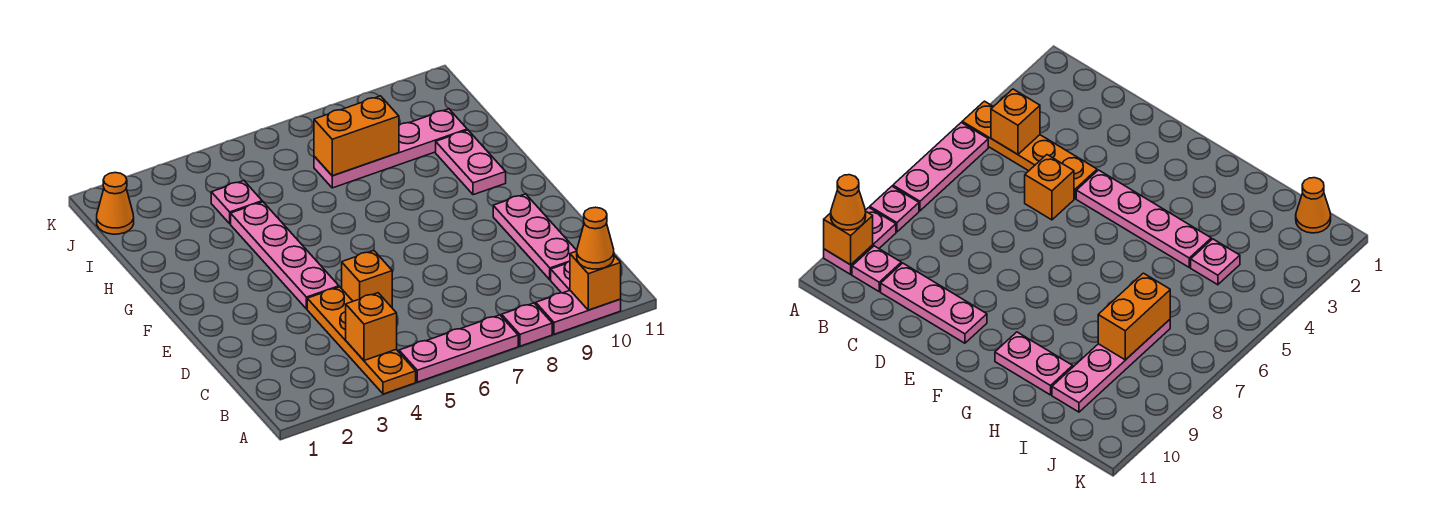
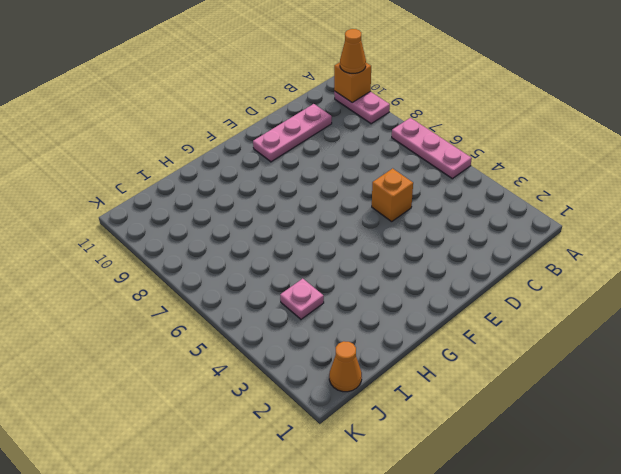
none -> orange 1x4 plate [307,287,416,394]
none -> pink 1x1 plate [502,303,552,346]
none -> pink 1x1 plate [551,261,570,293]

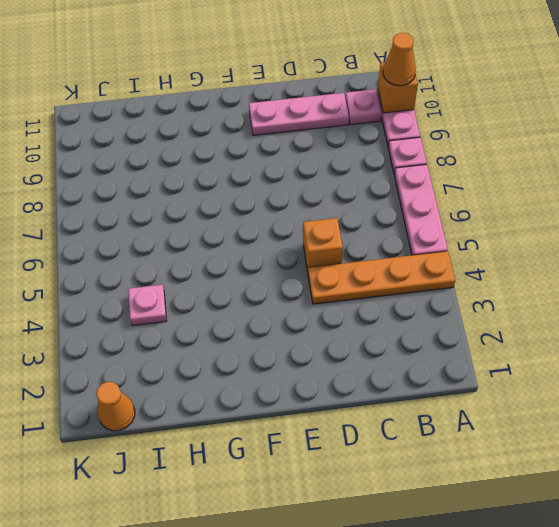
none -> pink 1x4 plate [231,202,339,309]
none -> pink 1x2 plate [436,130,506,195]
none -> pink 1x4 plate [314,109,467,188]

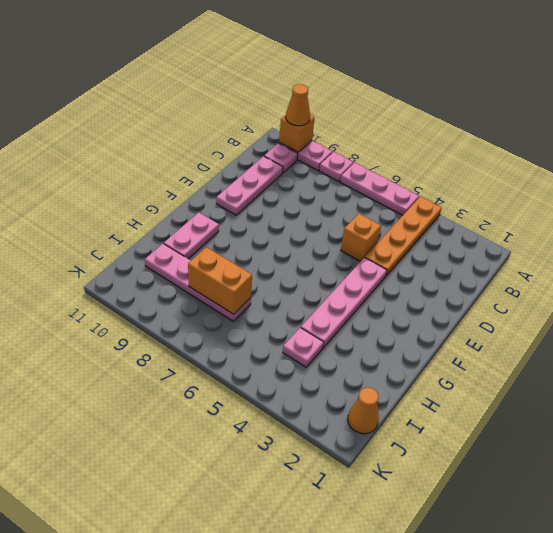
none -> orange 1x1 brick [346,293,397,361]

